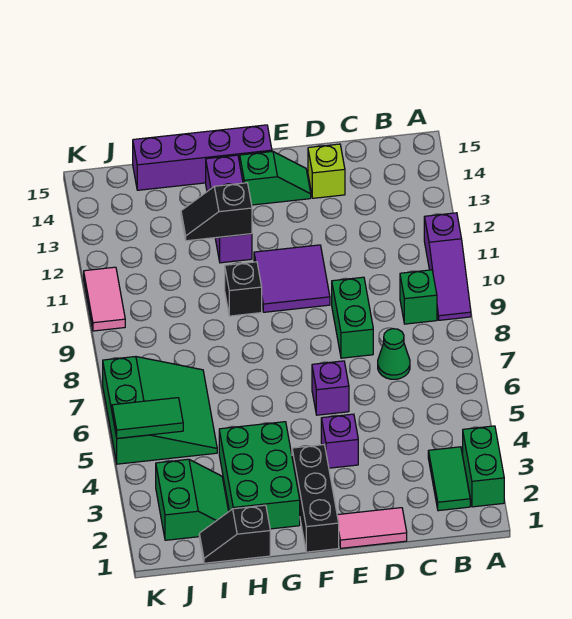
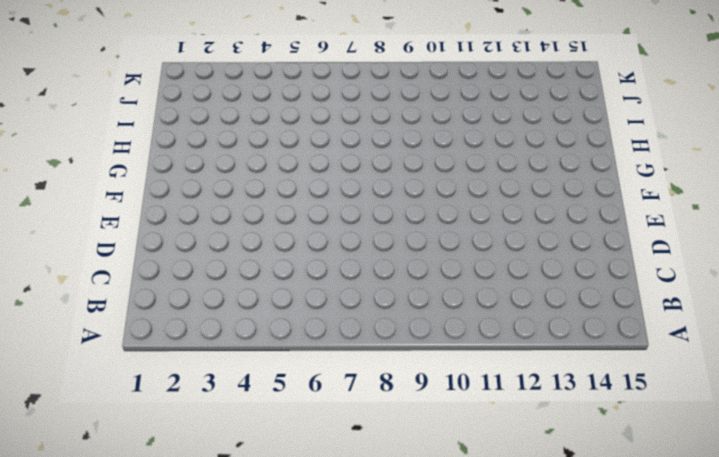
none -> green 1x2 brick [463,426,504,507]
none -> purple 1x3 slope [424,213,471,320]
none -> green 1x2 tile [428,447,470,511]

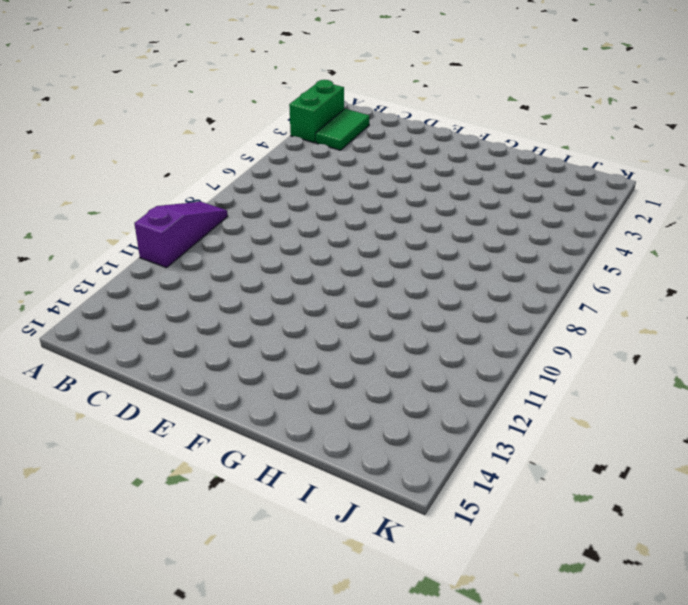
none -> green 1x1 brick [400,270,437,324]
none -> green 1x1 cone [378,329,410,379]
none -> pink 1x2 tile [337,508,407,548]

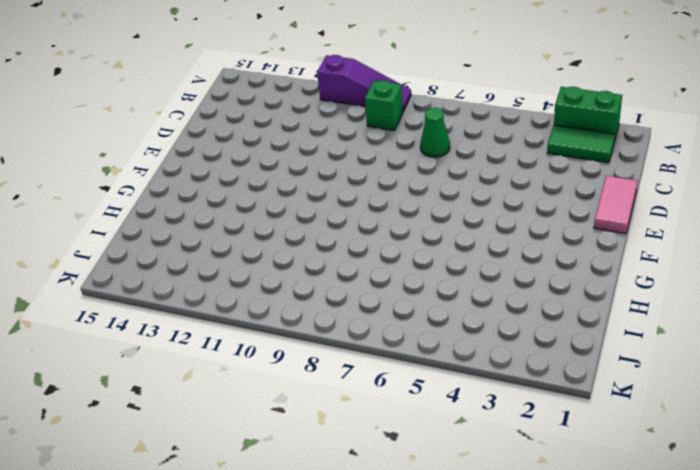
none -> green 1x2 brick [332,277,373,358]
none -> lime 1x1 brick [308,144,345,198]
none -> purple 1x1 brick [321,414,358,468]

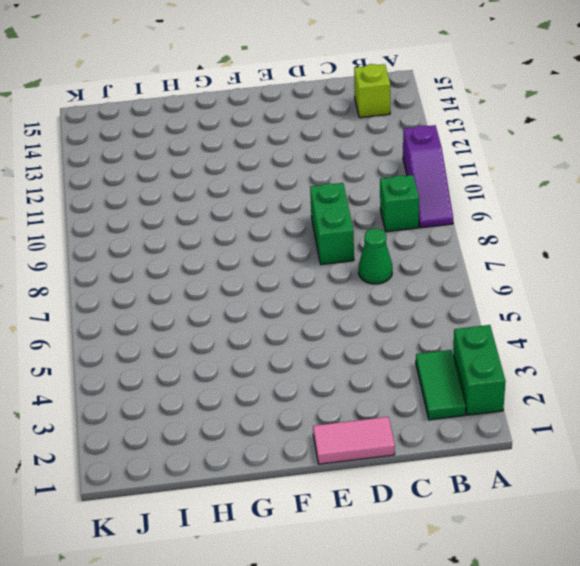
lime 1x1 brick [354,64,390,118] -> lime 1x1 brick moved to [308,144,345,198]
none -> purple 1x1 brick [321,414,358,468]
none -> purple 1x1 brick [312,361,349,415]
none -> purple 2x2 tile [254,245,330,312]

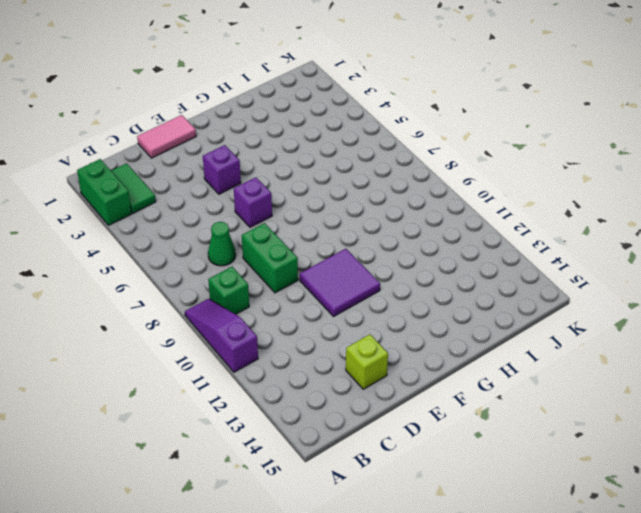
none -> green 1x2 slope [240,151,311,205]
none -> black 1x3 brick [292,445,339,552]
none -> purple 1x4 brick [133,125,272,190]

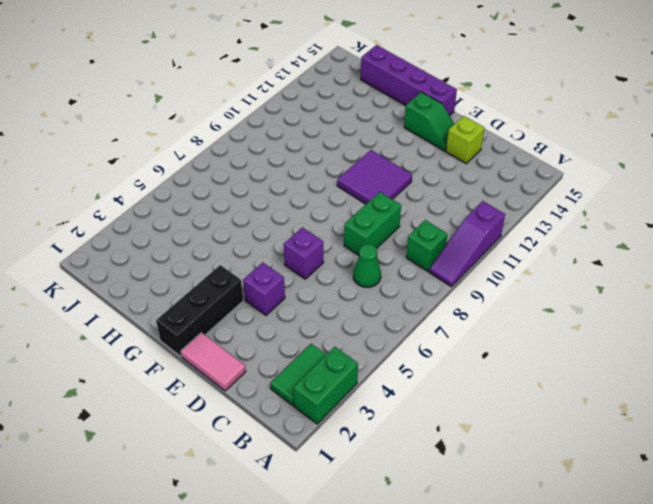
none -> green 2x3 brick [219,422,300,529]
none -> black 1x1 brick [225,262,262,316]
none -> purple 1x3 brick [206,155,252,263]

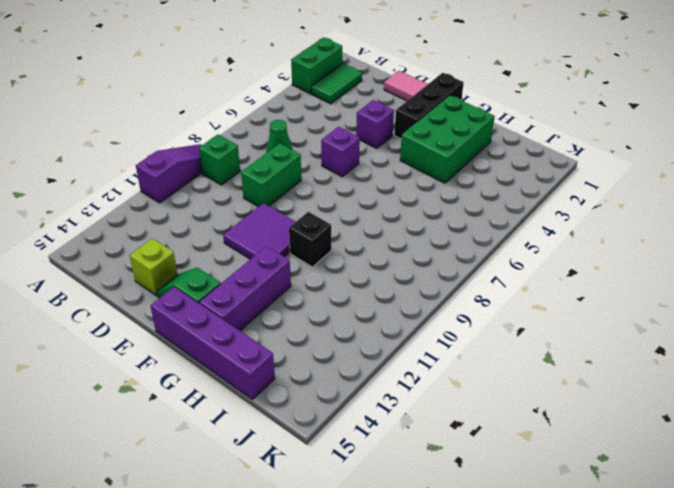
none -> black 1x2 slope [199,505,270,563]
none -> green 2x2 slope [156,459,229,540]
none -> green 3x3 slope [103,357,217,464]

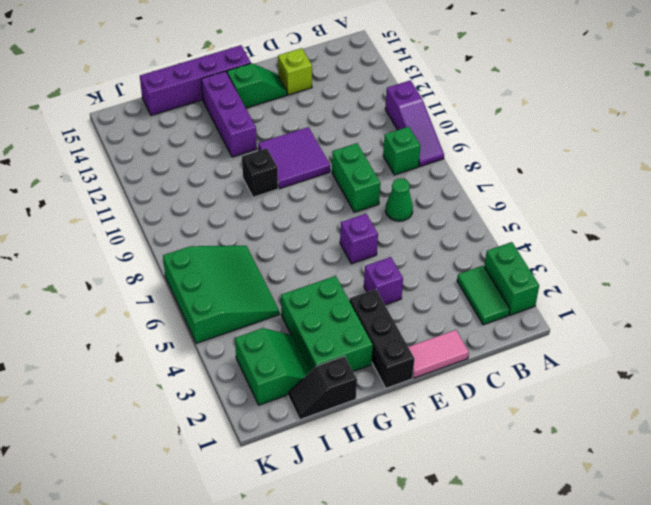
none -> pink 1x2 tile [84,267,125,331]
none -> black 1x2 slope [181,183,252,241]
none -> green 1x2 tile [112,398,183,438]

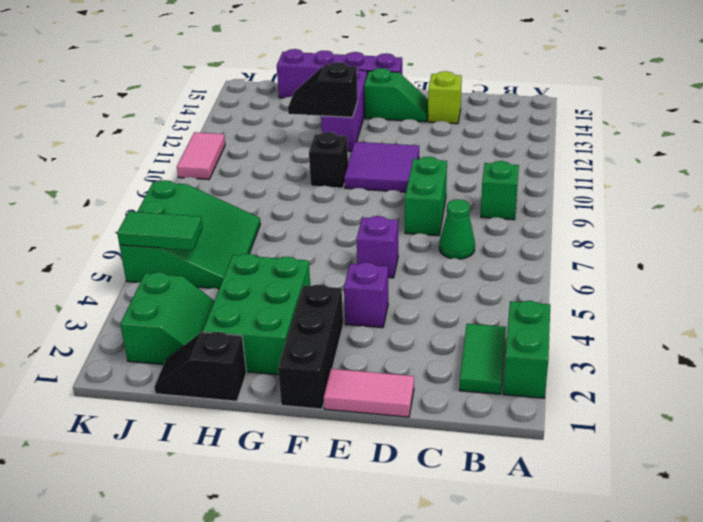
none -> purple 1x3 slope [424,213,471,320]

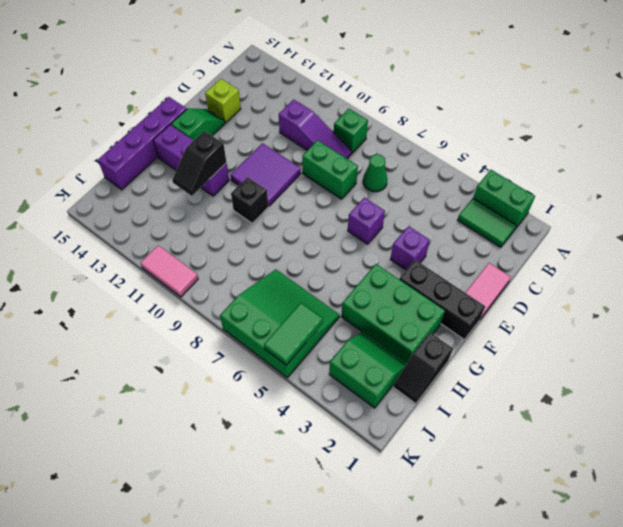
purple 1x3 slope [279,100,352,159] -> purple 1x3 slope moved to [424,213,471,320]

